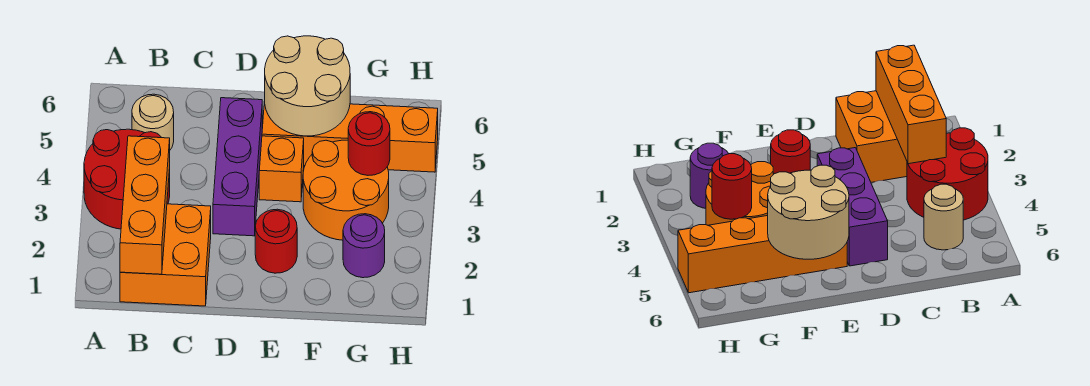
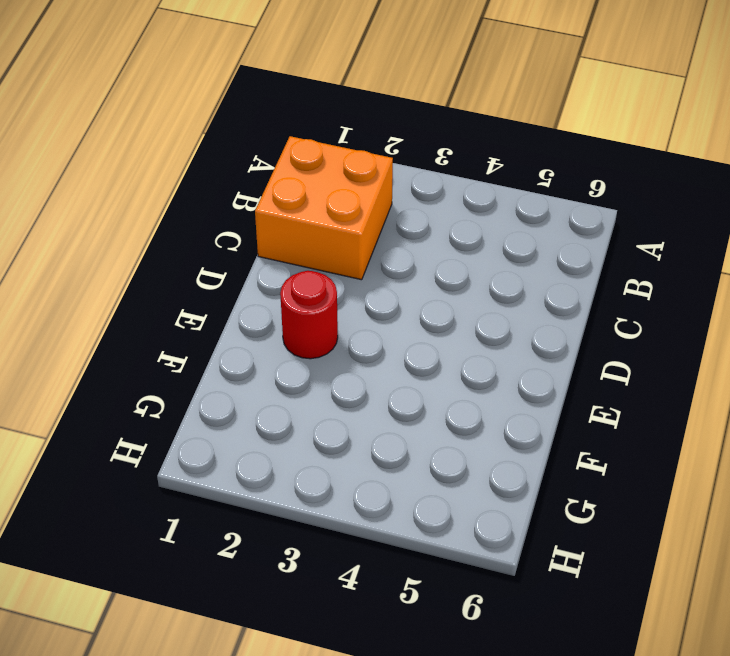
none -> red 2x2 round brick [84,129,170,229]
none -> tan 1x1 round brick [132,94,174,150]
none -> purple 1x3 brick [213,98,262,236]

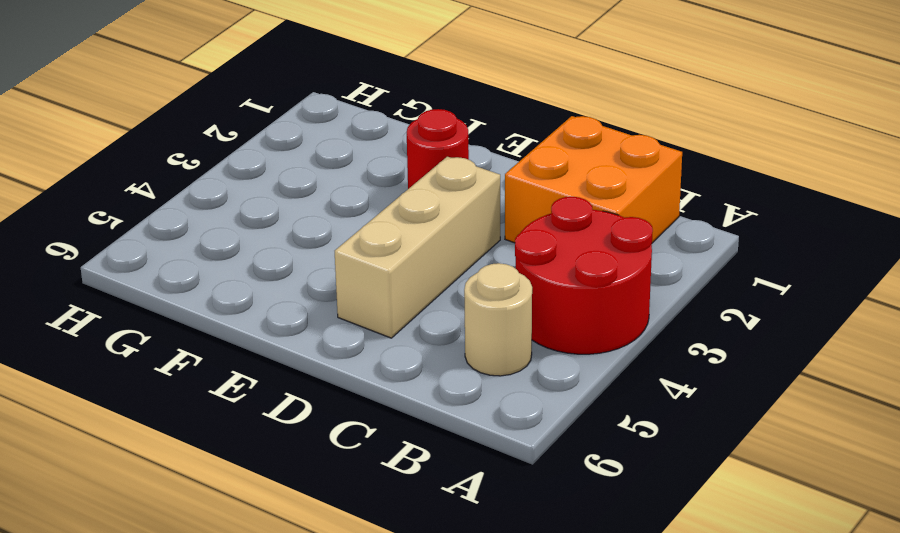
tan 1x3 brick [335,157,500,338] -> purple 1x3 brick [213,98,262,236]
none -> orange 1x1 brick [259,136,304,202]
none -> orange 1x4 brick [262,101,438,172]
none -> orange 2x2 round brick [303,140,389,240]

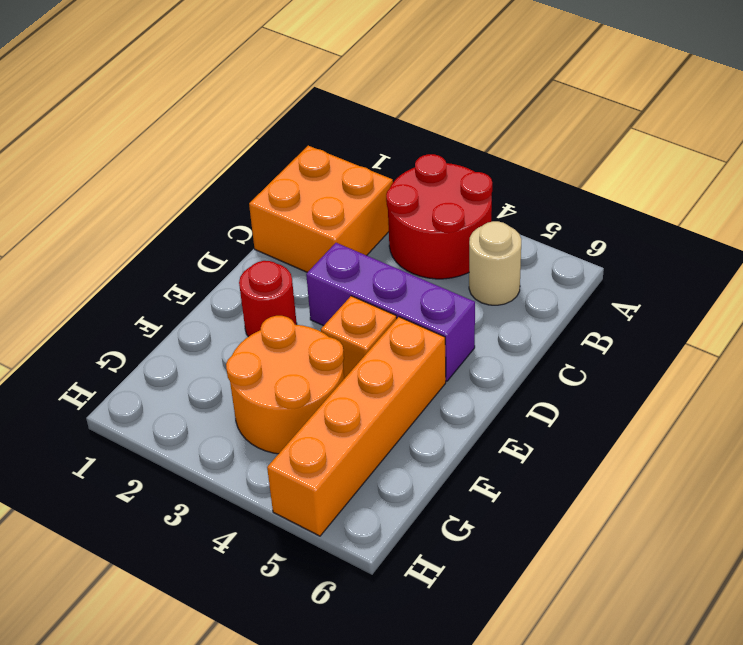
none -> purple 1x1 round brick [343,214,385,278]
none -> orange 1x3 brick [120,136,170,274]
none -> tan 2x2 round brick [265,36,350,136]

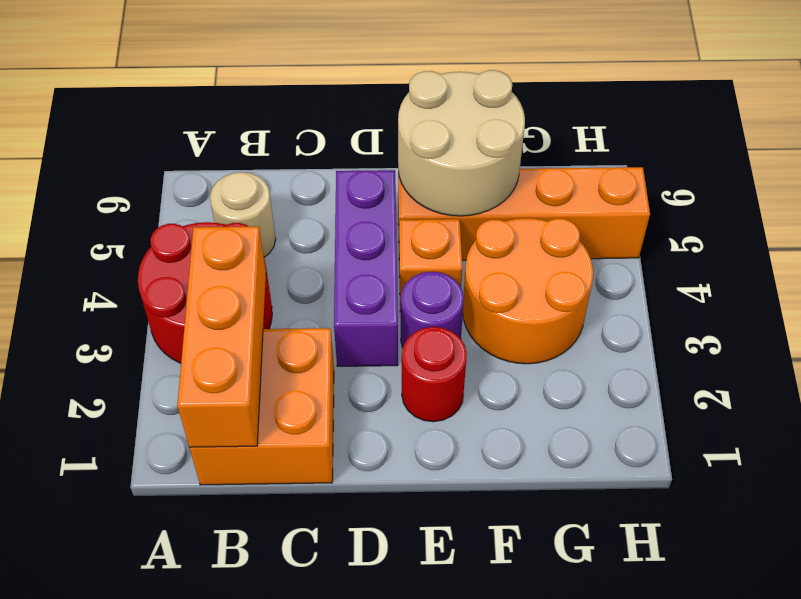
purple 1x1 round brick [401,272,464,348] -> purple 1x1 round brick moved to [343,214,385,278]
none -> red 1x1 round brick [348,112,390,175]

